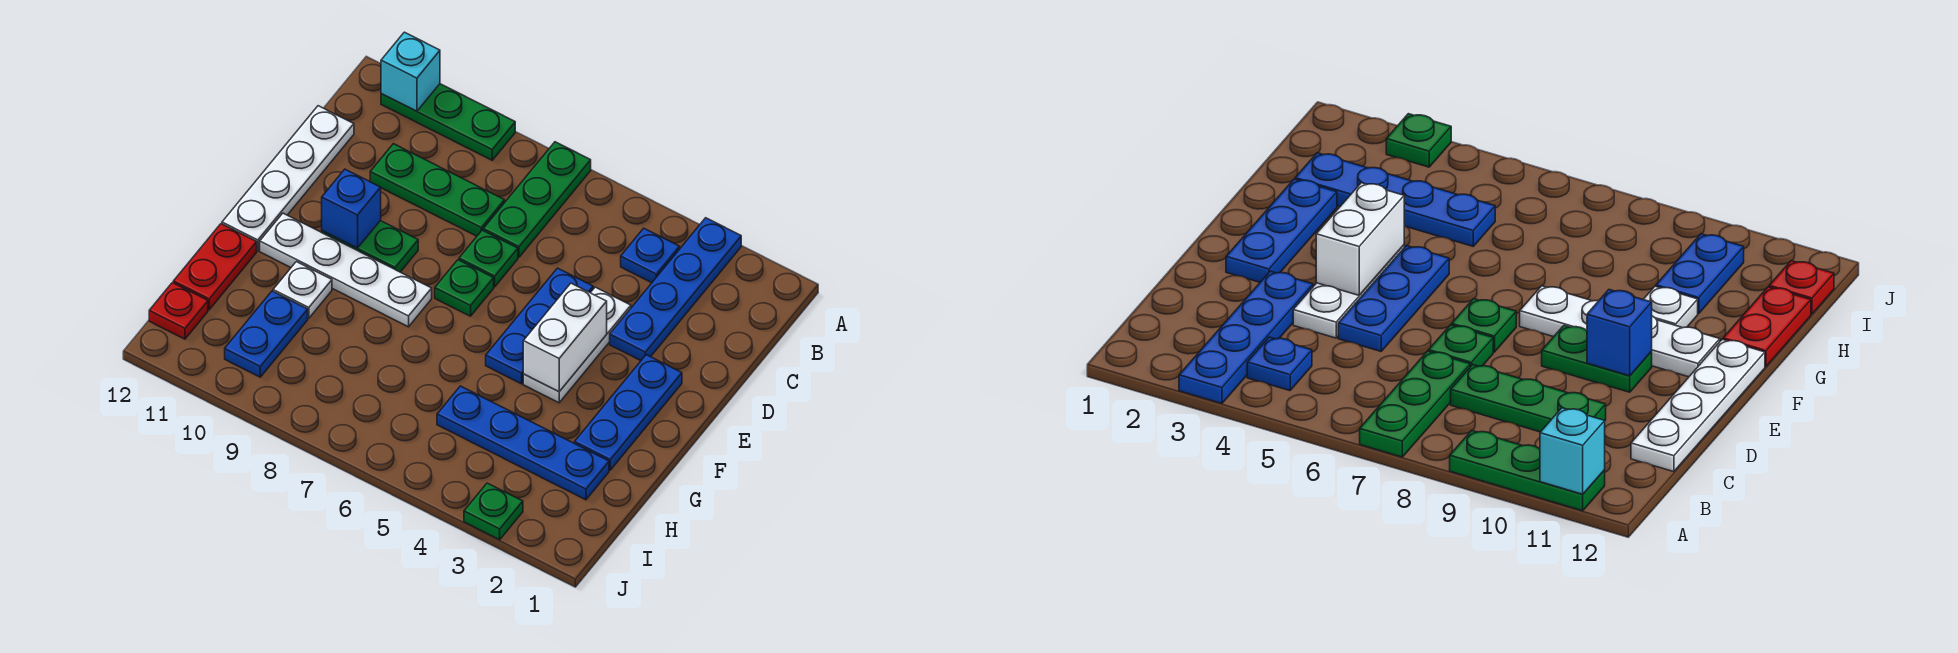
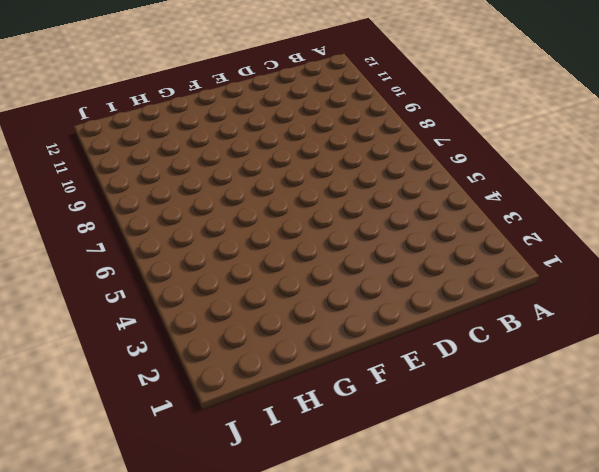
none -> blue 1x4 plate [610,218,741,361]
none -> green 1x3 plate [483,142,591,257]
none -> green 1x3 plate [381,84,515,160]

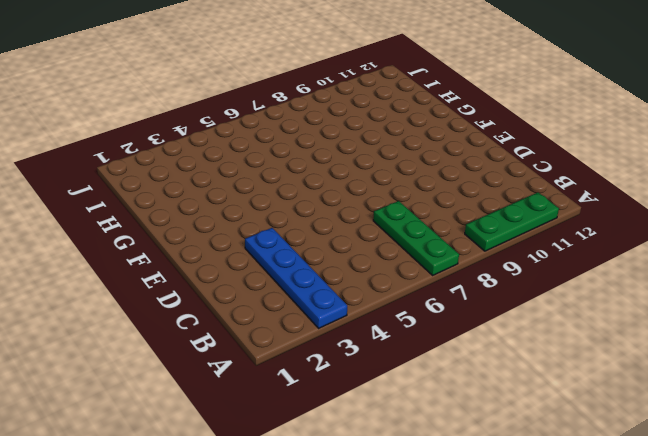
none -> blue 1x1 plate [621,228,680,283]
none -> green 1x3 plate [370,144,505,236]
none -> white 1x4 plate [222,106,354,251]

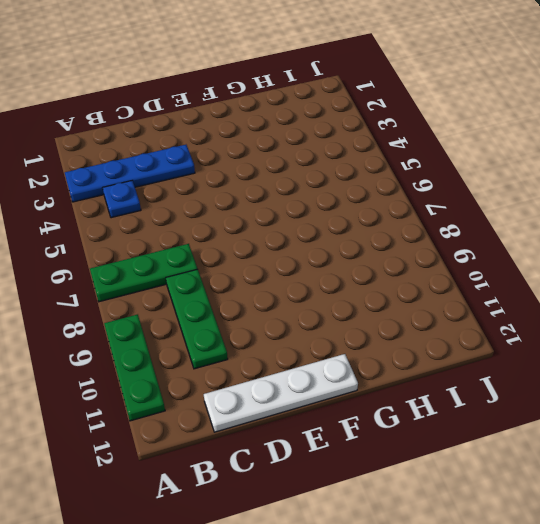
none -> white 1x3 plate [523,287,631,403]
none -> blue 1x3 plate [486,268,593,384]
none -> green 1x1 plate [459,230,518,287]

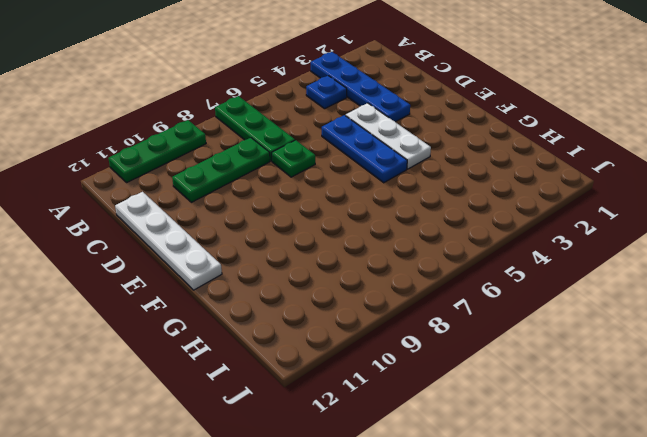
none -> blue 1x3 plate [574,355,682,470]
none -> green 1x1 plate [435,260,494,316]
none -> green 1x2 plate [322,221,418,272]

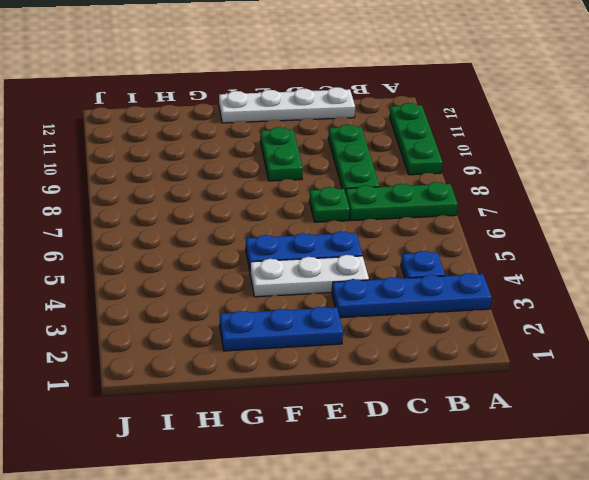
none -> green 1x1 plate [435,260,494,316]
none -> white 1x4 plate [260,213,432,327]
none -> white 1x1 plate [273,262,332,318]

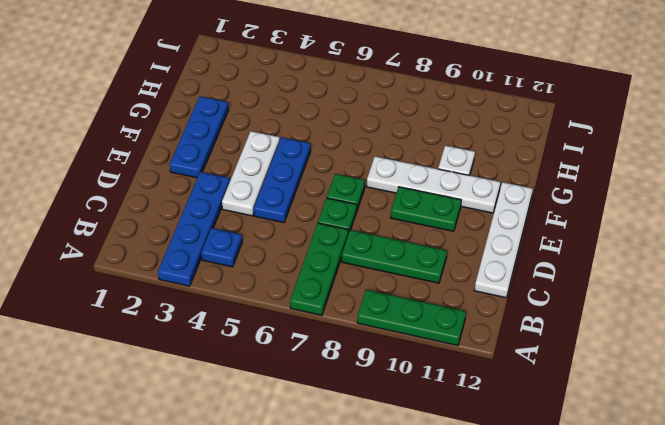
none -> red 1x2 plate [173,224,257,310]
none -> blue 1x4 plate [437,386,609,500]
none -> blue 1x2 plate [225,291,308,377]

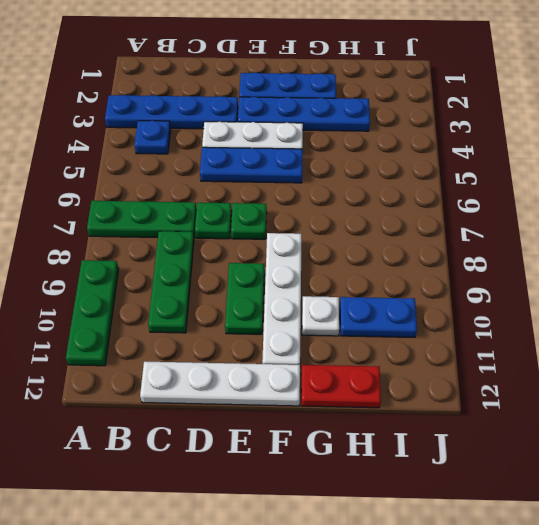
blue 1x4 plate [238,97,370,131] -> blue 1x4 plate turned to [437,386,609,500]
none -> red 1x1 plate [149,283,208,339]
none -> green 1x1 plate [464,483,523,540]
none -> cyan 1x1 brick [381,32,440,111]

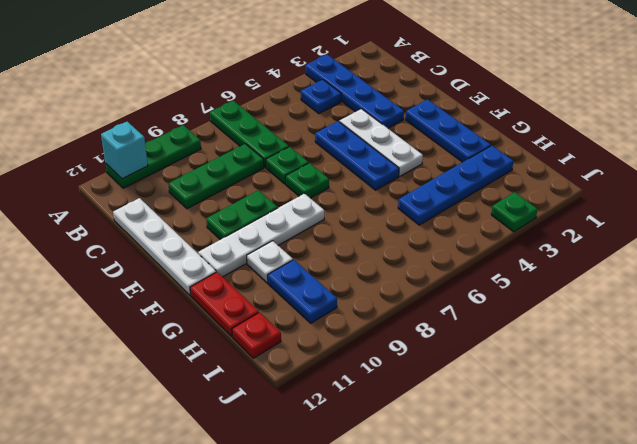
none -> white 1x2 brick [523,283,607,392]
none -> blue 1x1 brick [322,169,381,248]

